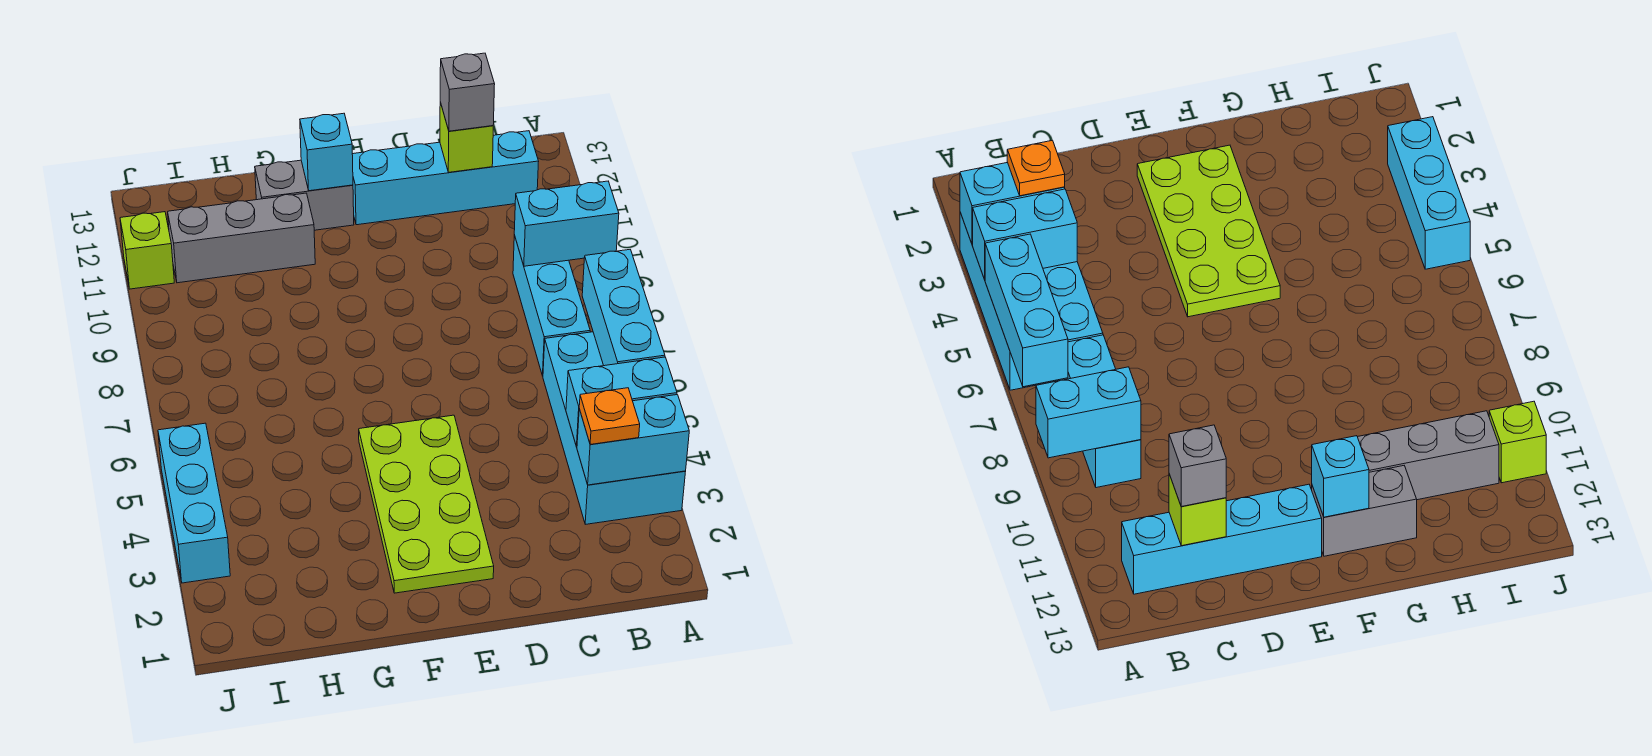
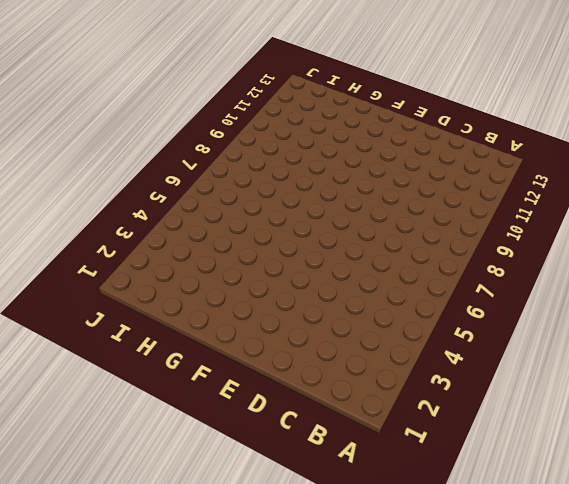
none -> cyan 2x4 brick [543,332,686,524]
none -> cyan 1x3 brick [513,235,590,376]
none -> cyan 1x4 brick [352,131,539,225]

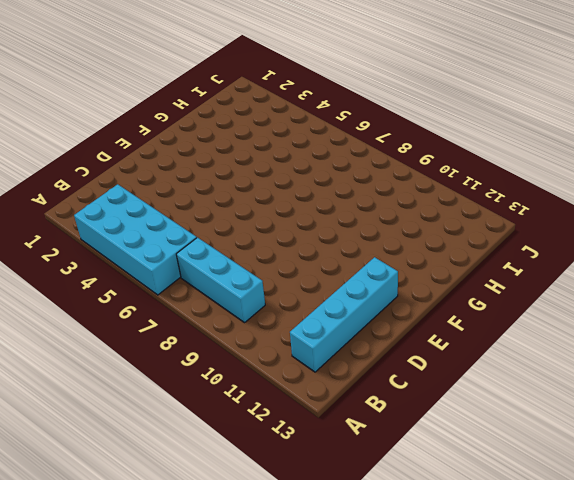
none -> lime 2x4 plate [359,415,494,593]
none -> grey 1x2 brick [255,160,354,230]
none -> grey 1x3 brick [168,193,315,283]

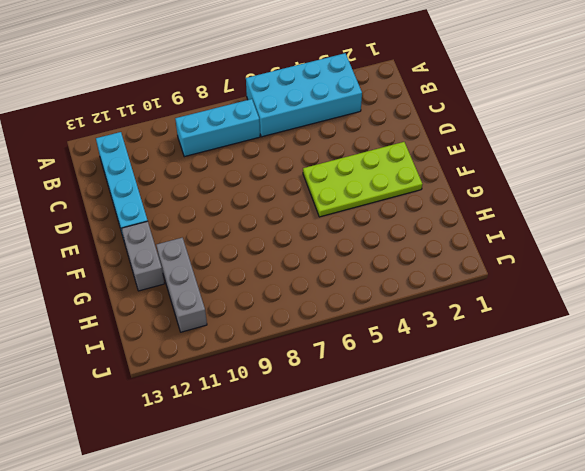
none -> cyan 1x3 brick [158,423,230,583]
none -> lime 1x1 brick [120,212,174,289]
none -> cyan 1x2 brick [577,395,689,485]

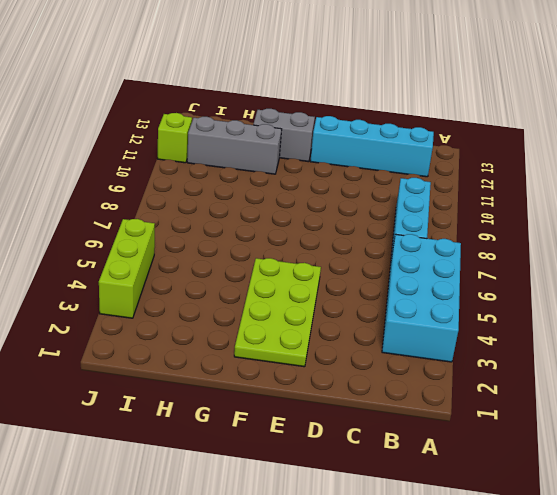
lime 1x3 brick [99,219,155,318] -> cyan 1x3 brick [158,423,230,583]
none -> cyan 1x2 brick [577,395,689,485]
none -> cyan 1x2 brick [566,357,677,447]
none -> cyan 1x3 brick [582,250,665,366]

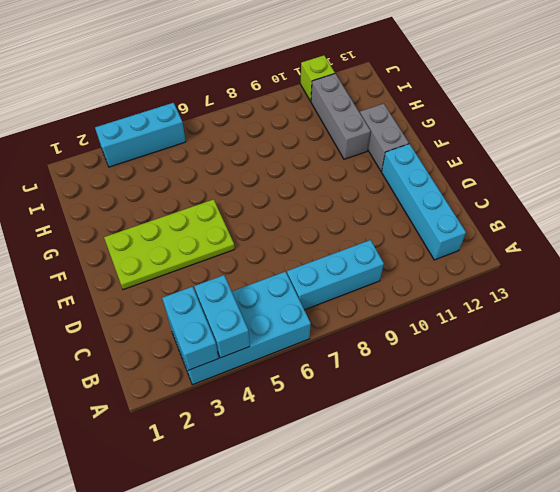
none -> cyan 1x3 brick [582,250,665,366]
none -> cyan 1x2 brick [514,181,619,266]
none -> lime 1x1 brick [440,102,493,172]

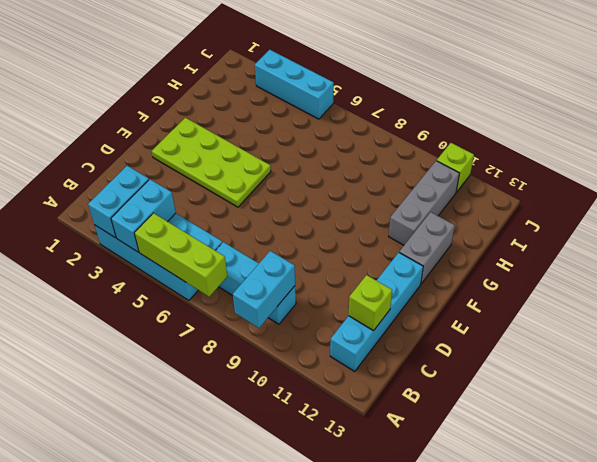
lime 1x3 brick [134,213,227,297] -> cyan 1x3 brick [582,250,665,366]
none -> cyan 1x1 brick [300,113,353,191]
none -> orange 1x1 plate [579,388,640,444]
none -> grey 1x1 brick [440,53,495,131]

